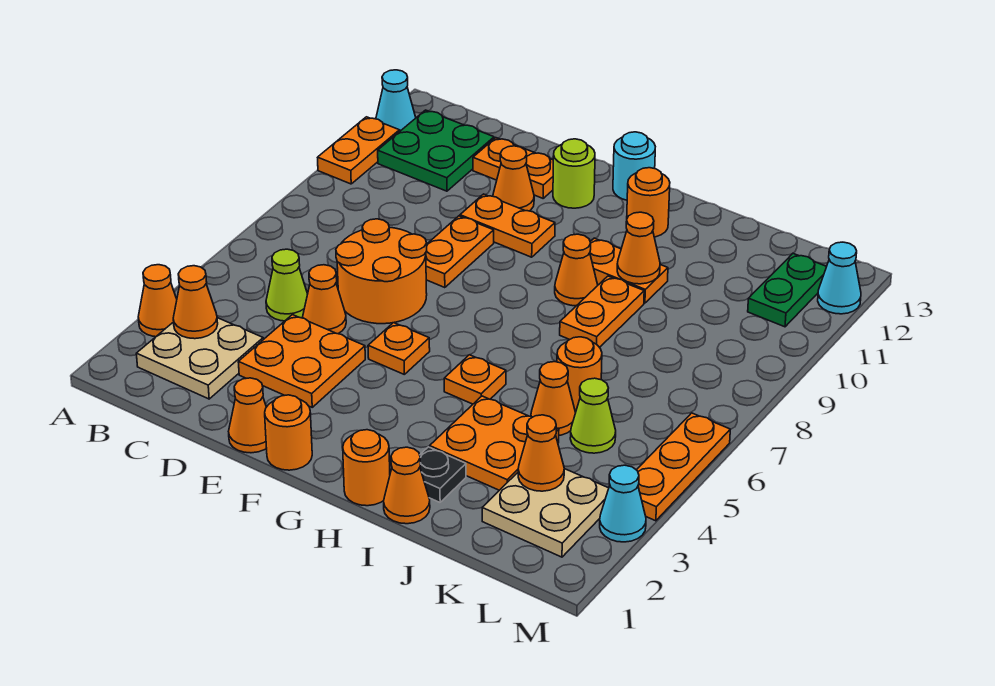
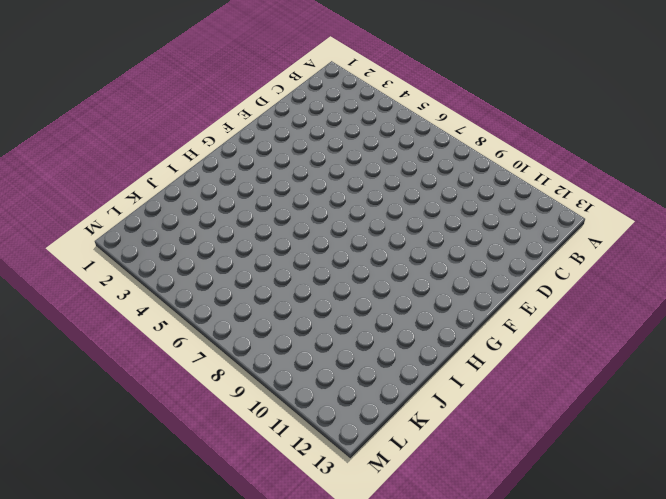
none -> orange 1x1 cone [138,265,177,337]
none -> orange 1x2 plate [318,117,399,184]
none -> cyan 1x1 cone [376,70,416,132]
none -> tan 2x2 plate [136,318,263,399]

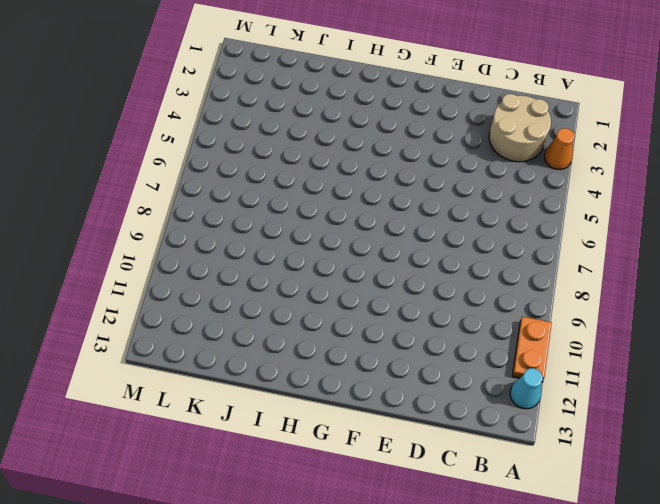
tan 2x2 round brick [489,94,551,162] -> tan 2x2 plate [136,318,263,399]
none -> green 2x2 plate [378,110,494,191]
none -> lime 1x1 cone [266,249,308,321]
none -> orange 2x2 plate [238,315,365,407]
none -> orange 1x1 cone [303,265,346,334]

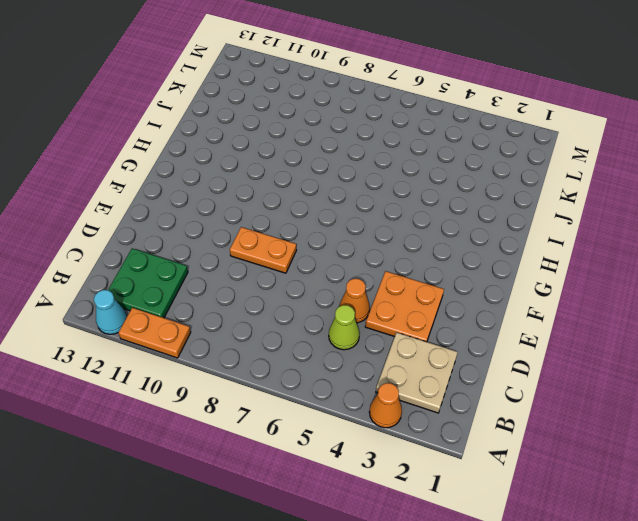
none -> orange 2x2 round brick [336,219,427,324]
none -> orange 1x2 plate [473,138,553,198]
none -> orange 1x1 cone [229,378,266,453]
none -> orange 1x2 plate [460,194,555,257]

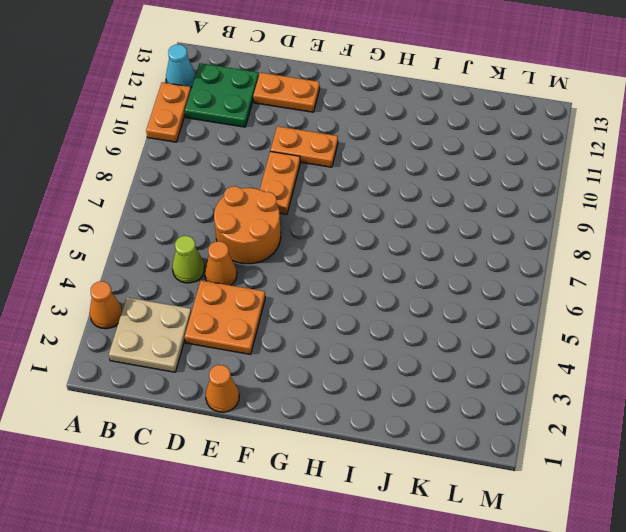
none -> orange 1x1 cone [493,146,534,211]
none -> orange 1x1 round brick [265,395,312,470]
none -> orange 1x1 plate [368,323,430,374]
none -> lime 1x1 round brick [553,139,595,208]

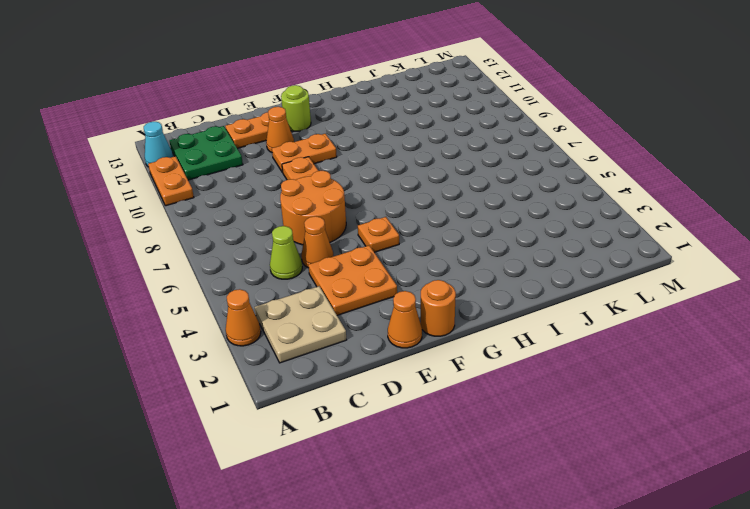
none -> cyan 1x1 round brick [613,132,655,200]
none -> orange 1x1 round brick [343,430,390,506]
none -> orange 1x1 plate [444,355,506,404]
none -> orange 1x1 cone [555,234,598,306]

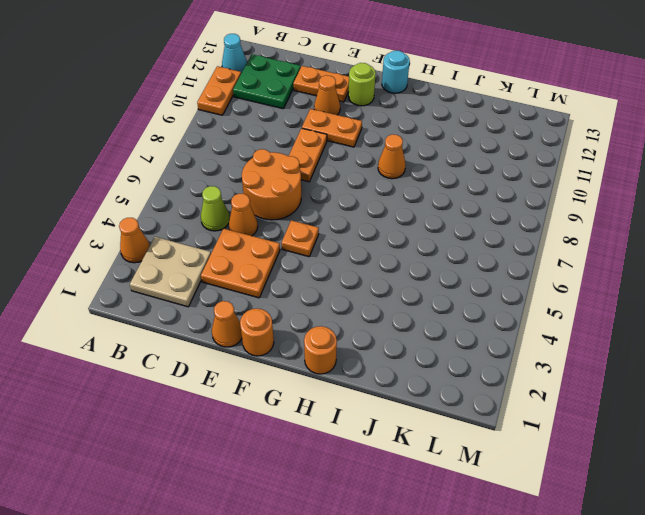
none -> orange 1x1 plate [444,355,506,404]
none -> orange 1x2 plate [590,238,668,303]
none -> orange 1x1 round brick [627,168,670,237]
none -> orange 1x1 cone [384,447,430,524]

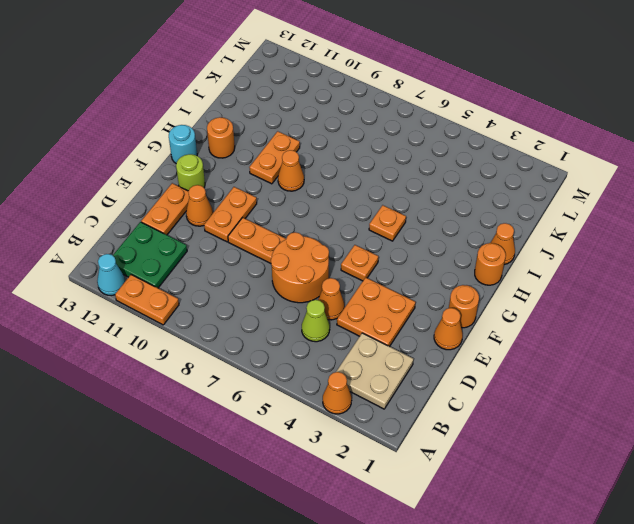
none -> black 1x1 plate [420,447,466,502]
none -> orange 2x2 plate [430,396,559,490]
none -> orange 1x2 plate [560,276,644,347]
none -> orange 1x1 cone [531,362,576,435]

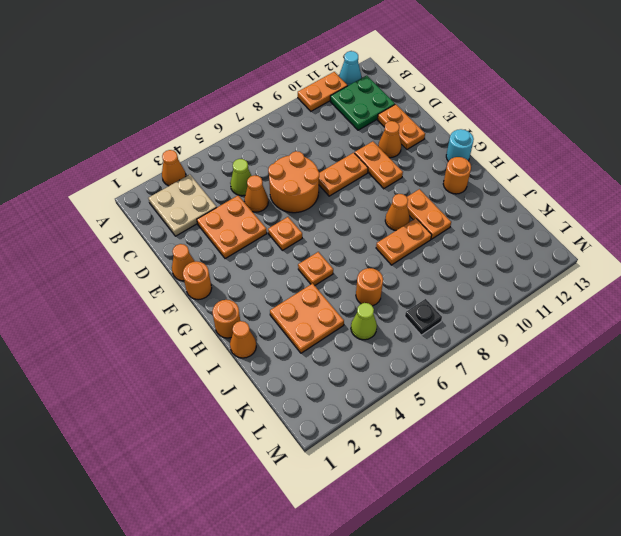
black 1x1 plate [405,299,442,335] -> black 1x1 plate moved to [420,447,466,502]
none -> lime 1x1 round brick [553,139,595,208]
none -> orange 1x1 cone [531,362,576,435]
none -> tan 2x2 plate [482,469,609,557]
none -> green 1x2 plate [748,254,827,327]

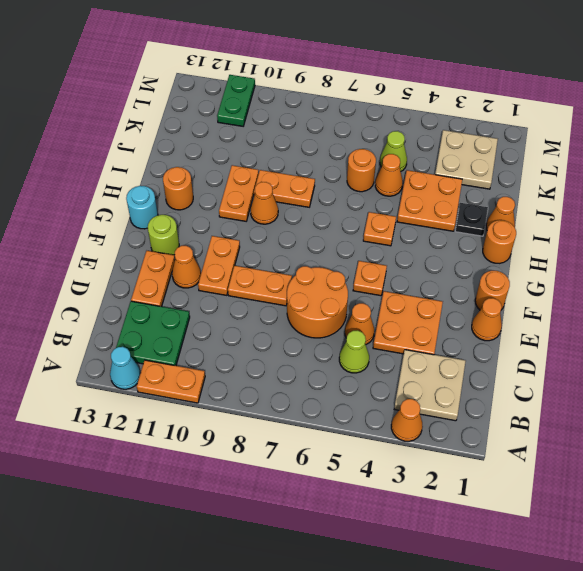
green 1x2 plate [217,75,255,126] -> green 1x2 plate turned to [748,254,827,327]
none -> cyan 1x1 cone [600,465,646,542]
none -> orange 1x3 plate [637,413,730,521]
none -> cyan 1x1 cone [818,242,861,314]
none -> orange 1x1 cone [173,266,218,339]

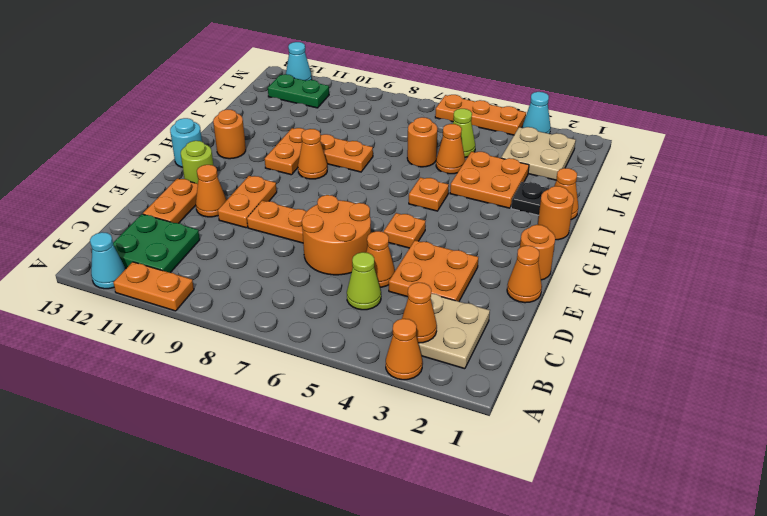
none -> orange 1x1 cone [617,212,660,284]
none -> orange 1x1 cone [518,415,564,491]

